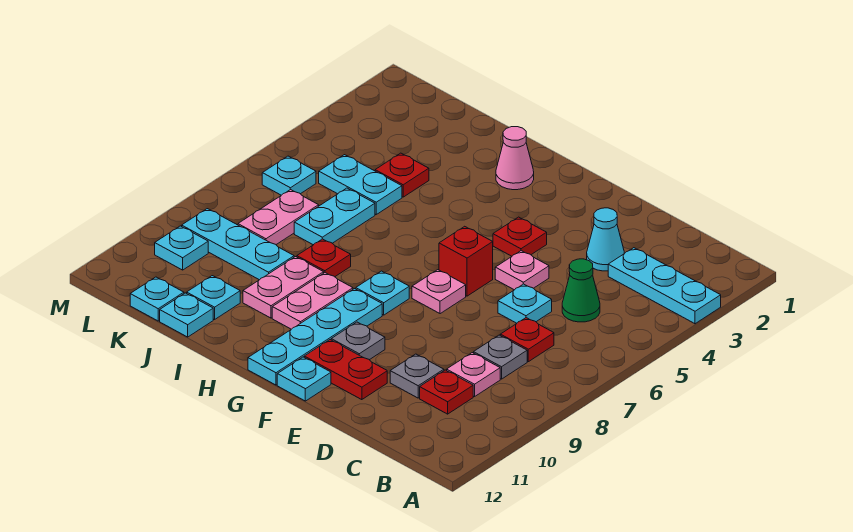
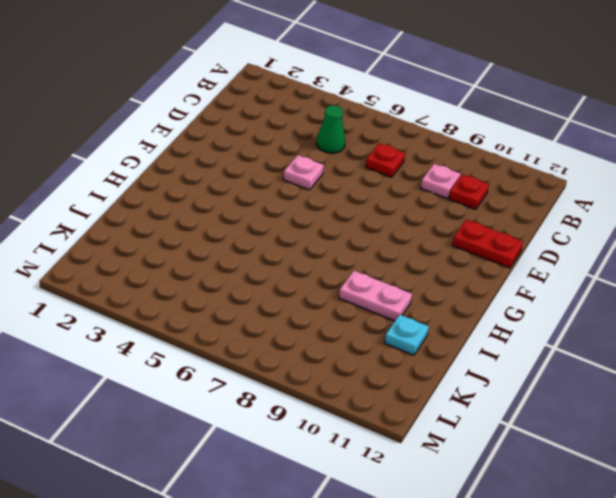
red 1x2 plate [453,220,523,268] -> red 1x2 plate turned to [304,340,387,400]
none -> cyan 1x3 plate [608,248,721,324]
none -> grey 1x1 plate [474,335,527,379]
none -> cyan 1x1 cone [587,208,624,271]
none -> cyan 1x1 plate [498,284,552,323]

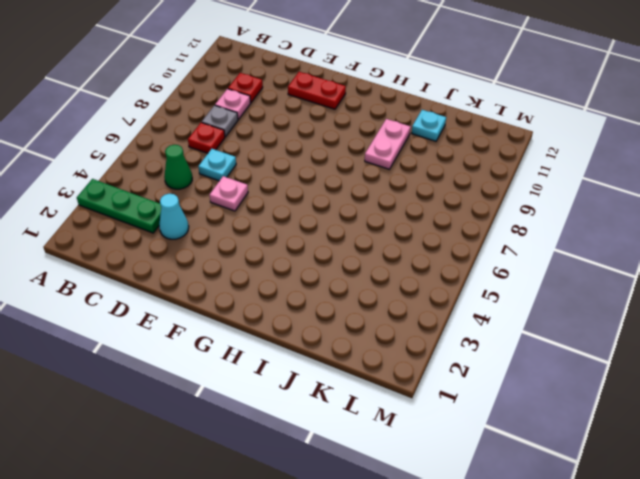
green 1x3 plate [77,179,161,233] -> cyan 1x3 plate [608,248,721,324]
none -> grey 1x1 plate [390,354,444,398]
none -> red 1x1 plate [493,217,547,256]
none -> red 1x1 brick [439,226,493,296]
none -> pink 1x1 plate [412,270,466,314]

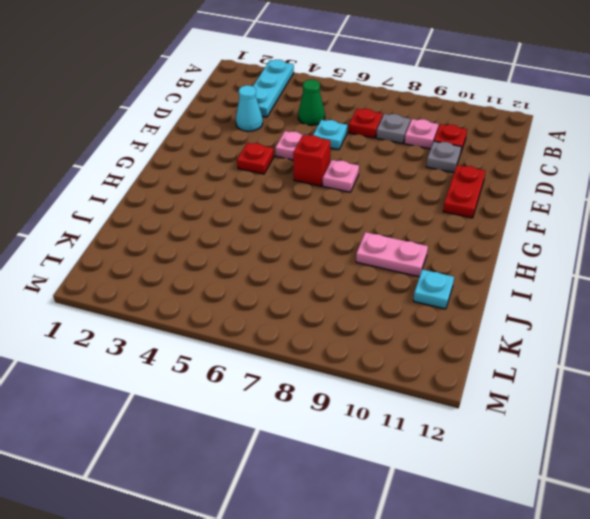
none -> grey 1x1 plate [331,322,385,360]
none -> cyan 1x1 plate [277,357,331,401]
none -> cyan 1x1 plate [356,271,409,315]
none -> cyan 1x4 plate [248,289,382,385]

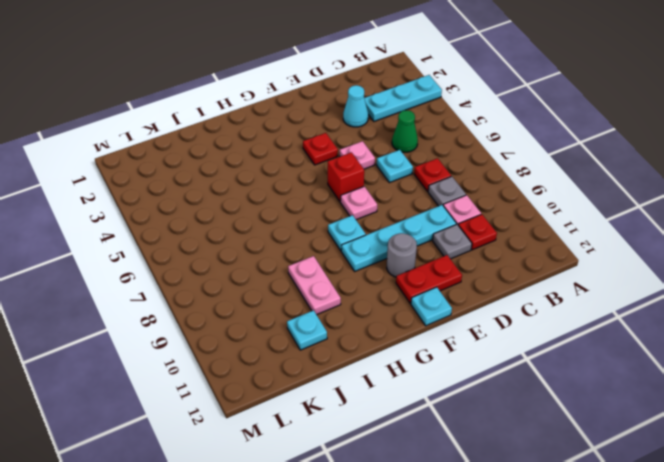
cyan 1x4 plate [341,205,456,271] -> cyan 1x4 plate turned to [248,289,382,385]
grey 1x1 round brick [387,233,417,277] -> grey 1x1 plate [331,322,385,360]
none -> pink 1x1 cone [496,127,534,190]
none -> pink 1x2 plate [272,273,353,329]
none -> red 1x1 plate [297,239,351,277]
none -> red 1x1 plate [375,153,429,197]

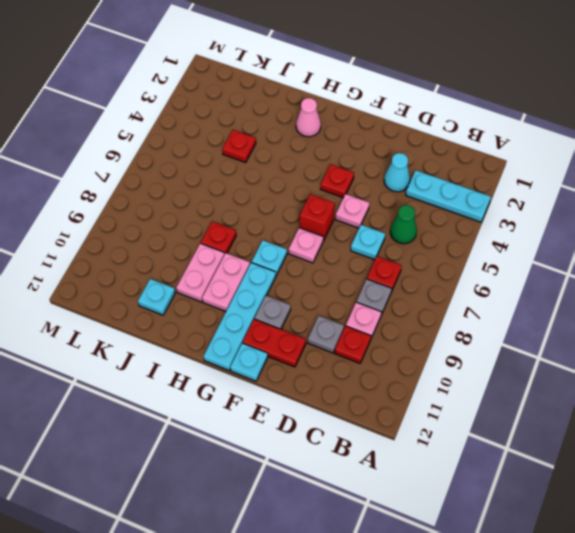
none -> cyan 1x2 plate [319,155,402,214]
none -> cyan 1x2 plate [294,188,375,245]
none -> cyan 1x3 plate [182,209,294,280]
none -> cyan 1x1 plate [160,293,213,337]

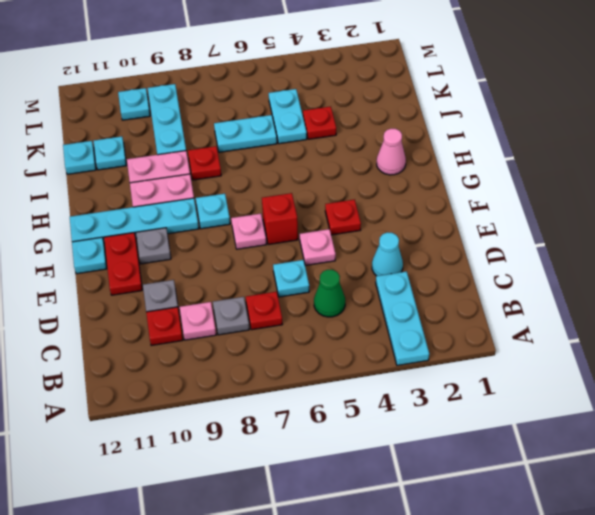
none -> pink 1x2 plate [238,190,319,244]
none -> cyan 1x1 plate [130,277,184,321]
none -> cyan 1x1 plate [262,156,316,195]

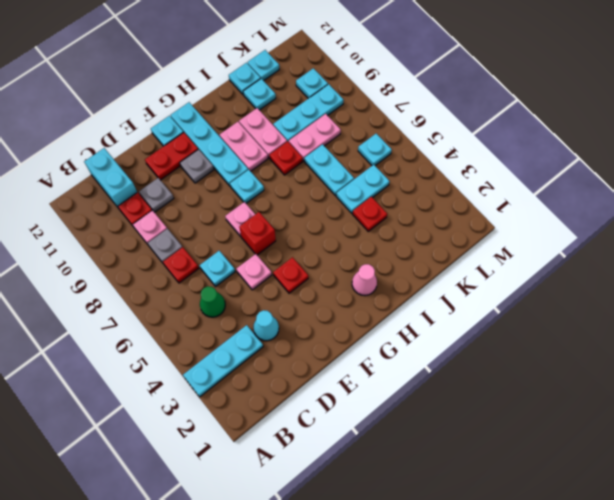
cyan 1x2 brick [84,148,137,208] -> none
pink 1x2 plate [289,114,341,161] -> pink 1x2 plate turned to [238,190,319,244]

